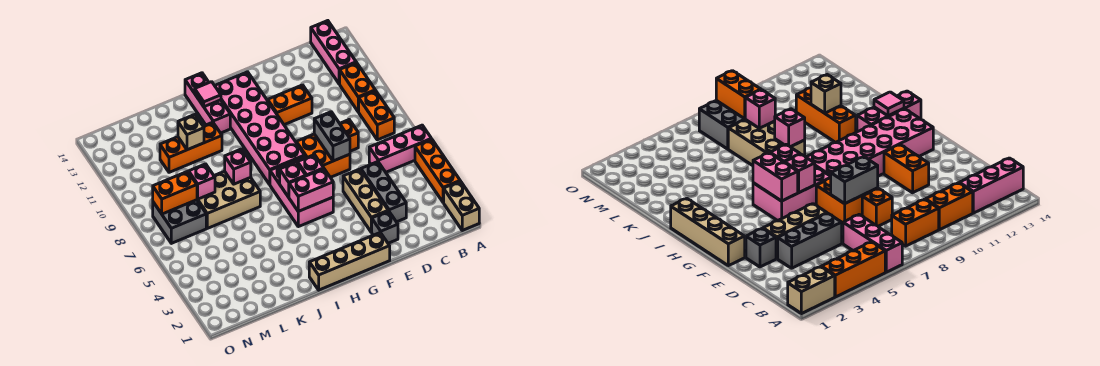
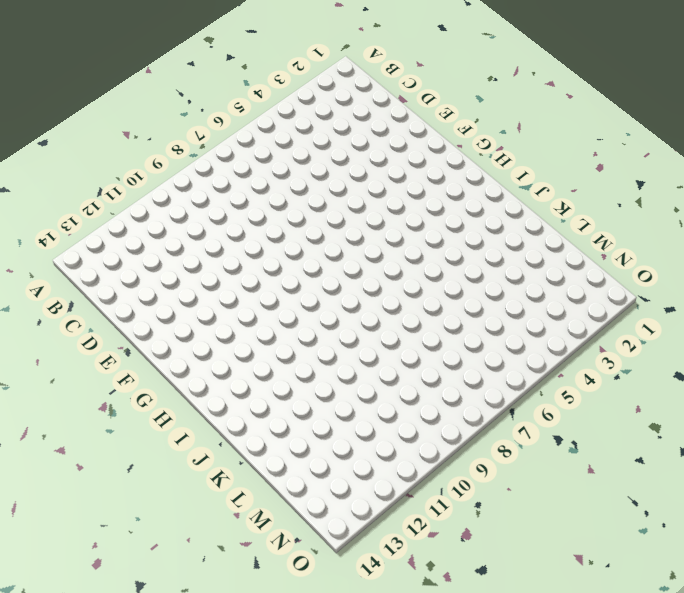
none -> tan 1x2 brick [444,181,479,231]
none -> orange 1x3 brick [415,139,460,202]
none -> pink 1x3 brick [369,125,431,172]

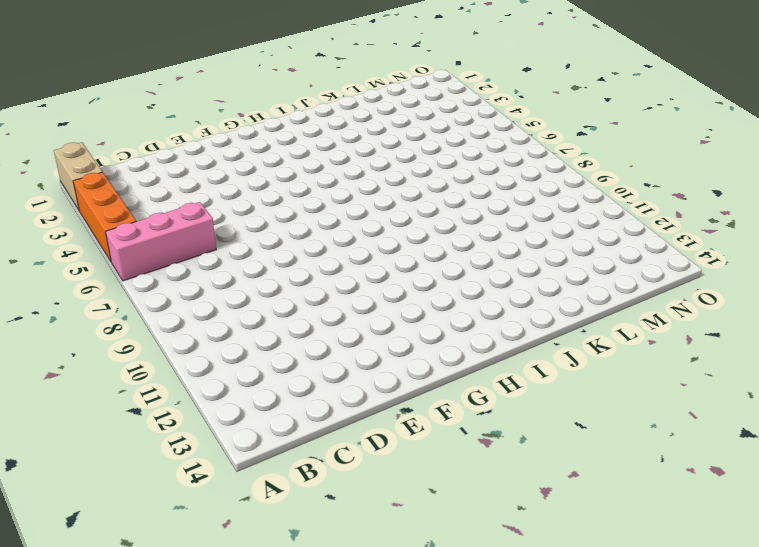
none -> orange 1x2 brick [359,91,394,140]
none -> orange 1x2 brick [340,63,375,112]
none -> pink 1x3 brick [311,21,356,84]

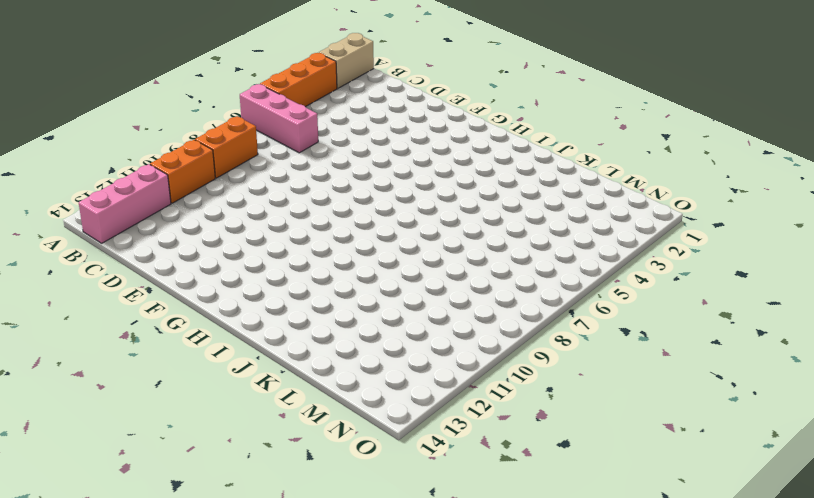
none -> grey 1x3 brick [361,162,406,222]
none -> orange 1x1 brick [340,120,358,151]
none -> grey 1x1 brick [372,211,398,243]

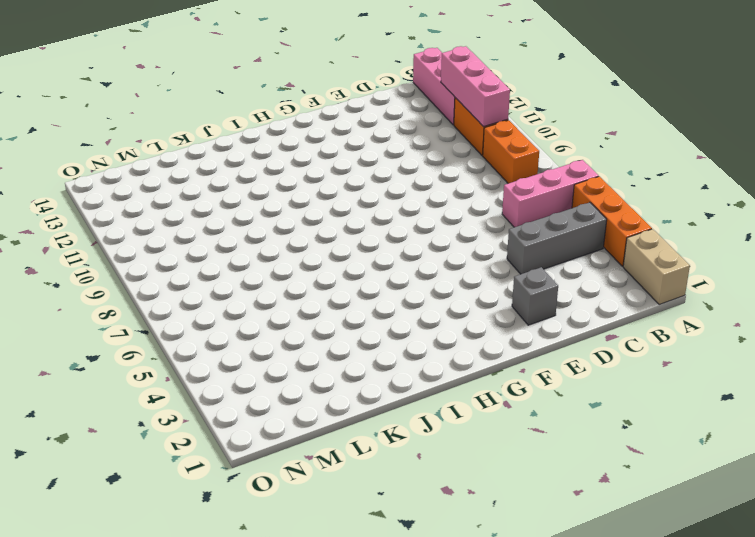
grey 1x3 brick [507,202,607,274] -> grey 1x3 brick turned to [361,162,406,222]
pink 1x3 brick [441,46,510,127] -> pink 1x3 brick moved to [185,73,230,133]
none -> orange 1x1 brick [340,120,358,151]
none -> tan 1x3 brick [343,169,388,232]
none -> orange 2x2 brick [296,134,350,177]

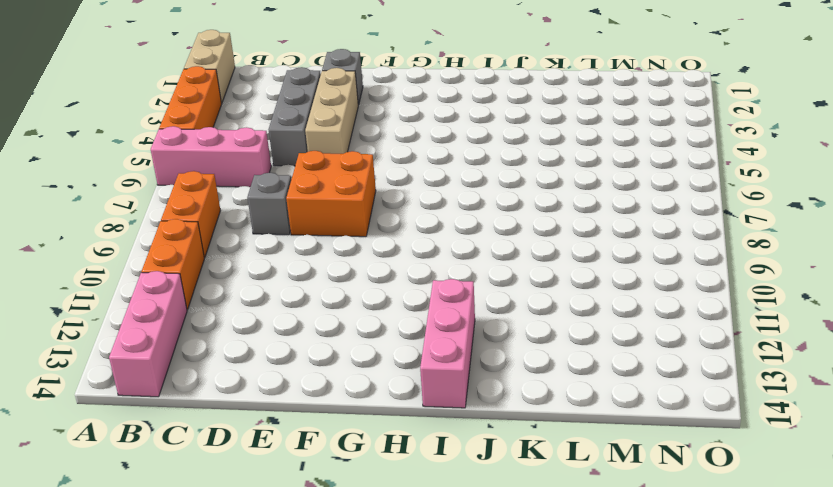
grey 1x1 brick [247,173,291,235] -> orange 1x1 brick [340,120,358,151]
none -> orange 1x2 brick [268,85,312,125]
none -> tan 1x4 brick [309,232,390,290]
none -> pink 2x3 brick [270,156,333,227]

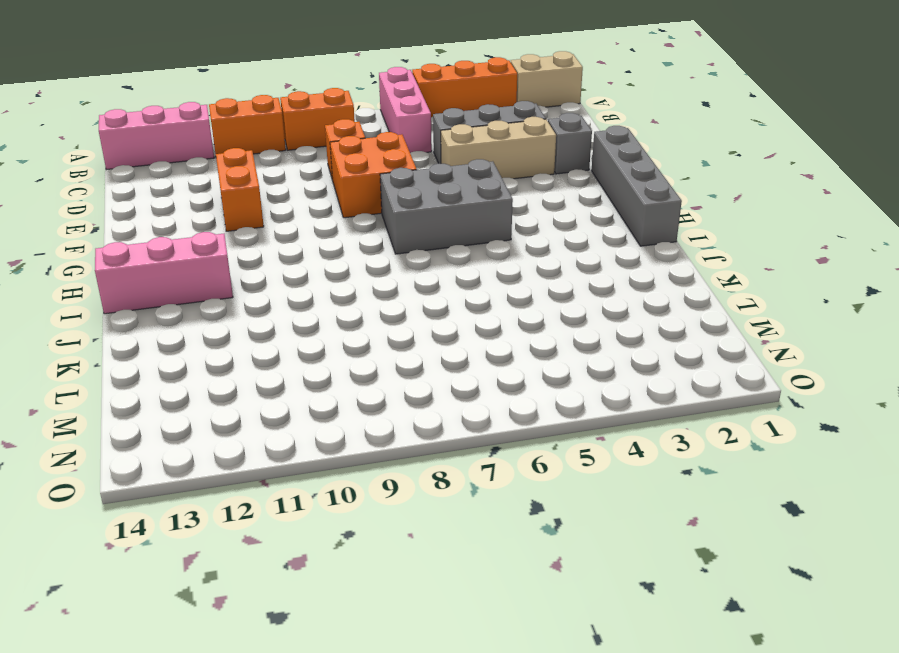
grey 1x4 brick [591,126,682,246] -> tan 1x4 brick [309,232,390,290]
grey 2x3 brick [380,159,513,254] -> pink 2x3 brick [270,156,333,227]
none -> pink 2x6 brick [215,72,305,184]
none -> tan 2x3 brick [197,171,260,228]
none -> orange 1x3 brick [160,122,222,172]

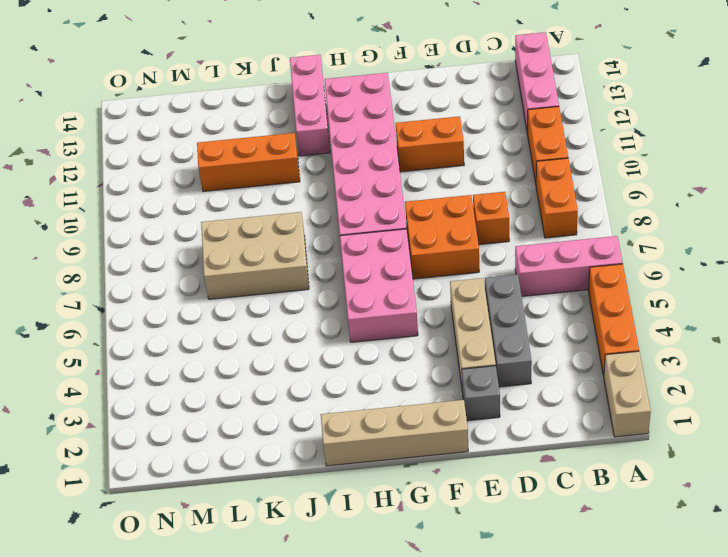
none -> grey 2x2 brick [153,200,206,243]
none -> grey 1x2 brick [314,112,350,161]
none -> pink 1x2 brick [289,169,333,211]

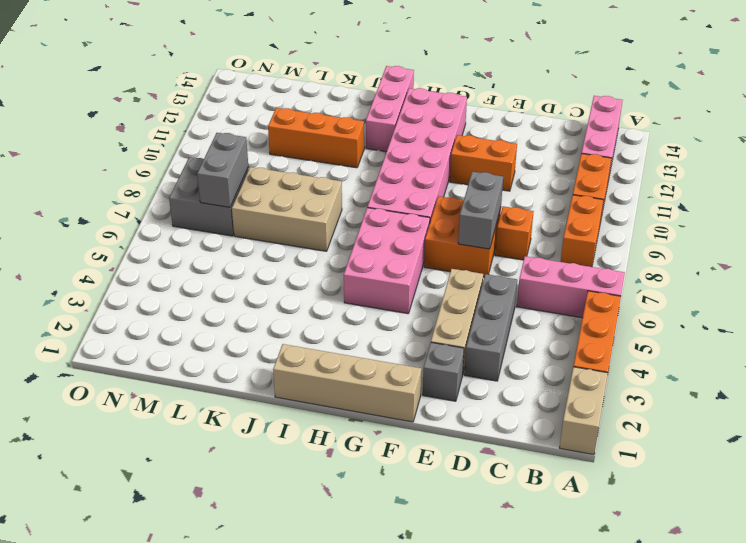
grey 1x2 brick [197,133,248,207] -> orange 1x2 brick [153,171,197,214]
none -> pink 1x2 brick [289,169,333,211]
none -> pink 1x1 brick [298,155,324,176]
none -> pink 1x1 brick [280,162,306,197]

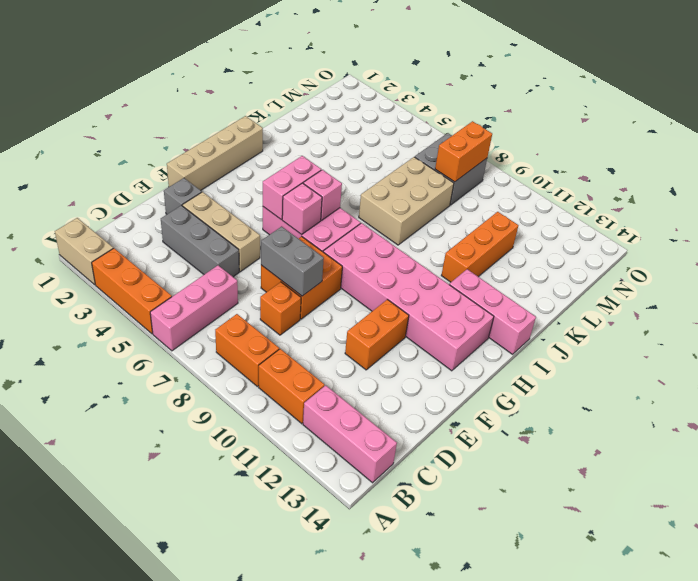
none -> pink 1x1 tile [195,82,221,107]
none -> pink 1x1 brick [225,149,251,184]
none -> tan 1x1 brick [178,115,204,150]

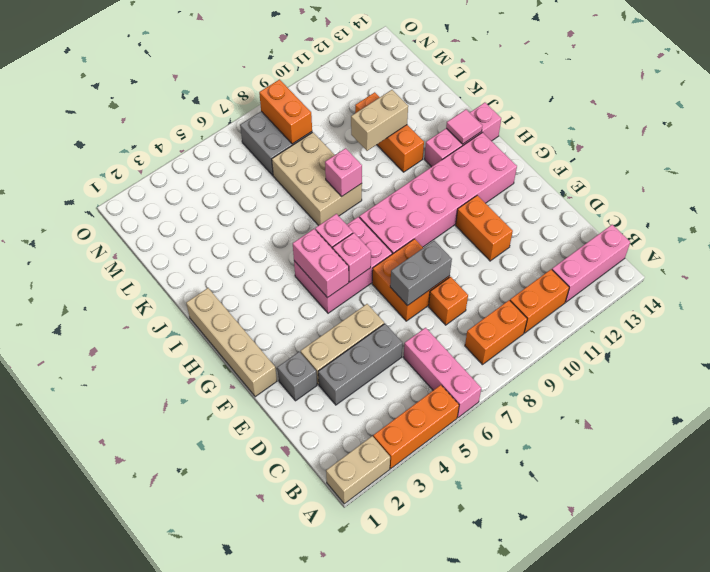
tan 1x2 brick [351,90,408,151] -> tan 1x1 brick [178,115,204,150]
none -> pink 1x1 brick [189,164,215,199]

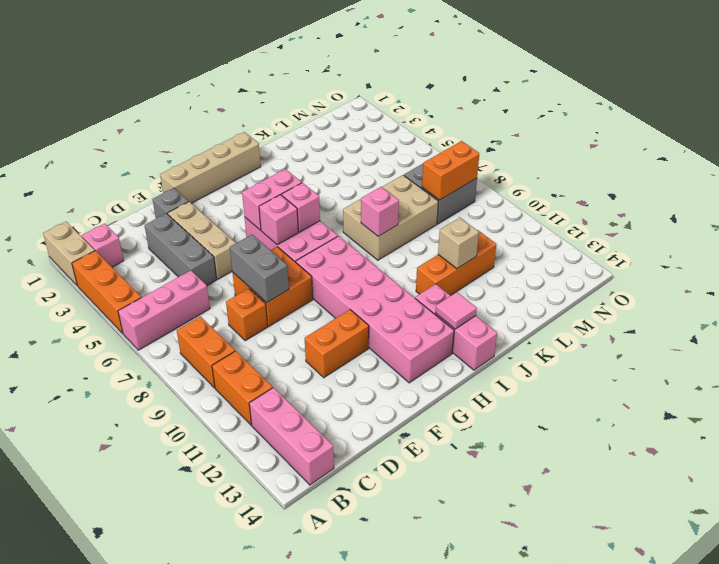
pink 1x1 brick [82,224,124,267] -> pink 1x1 brick moved to [189,164,215,199]

